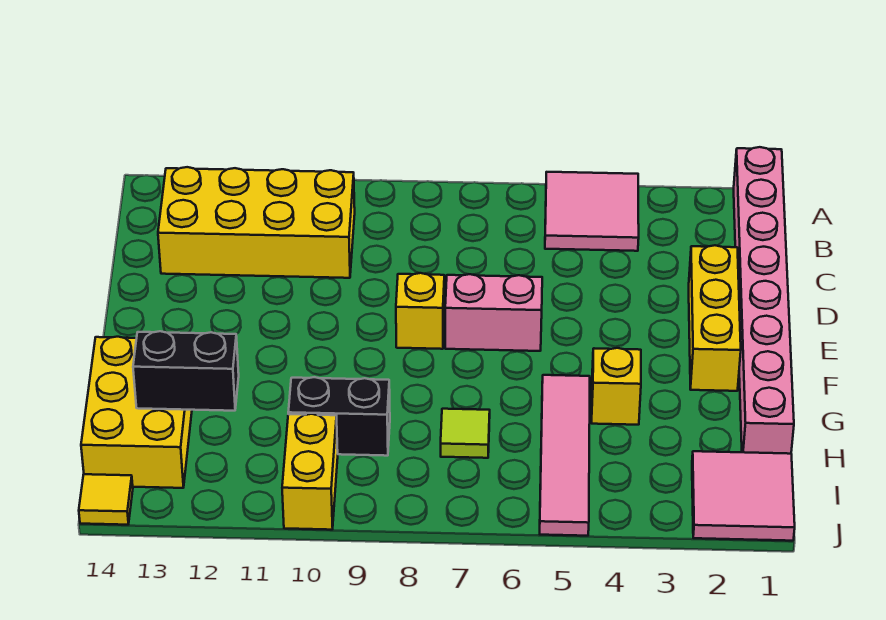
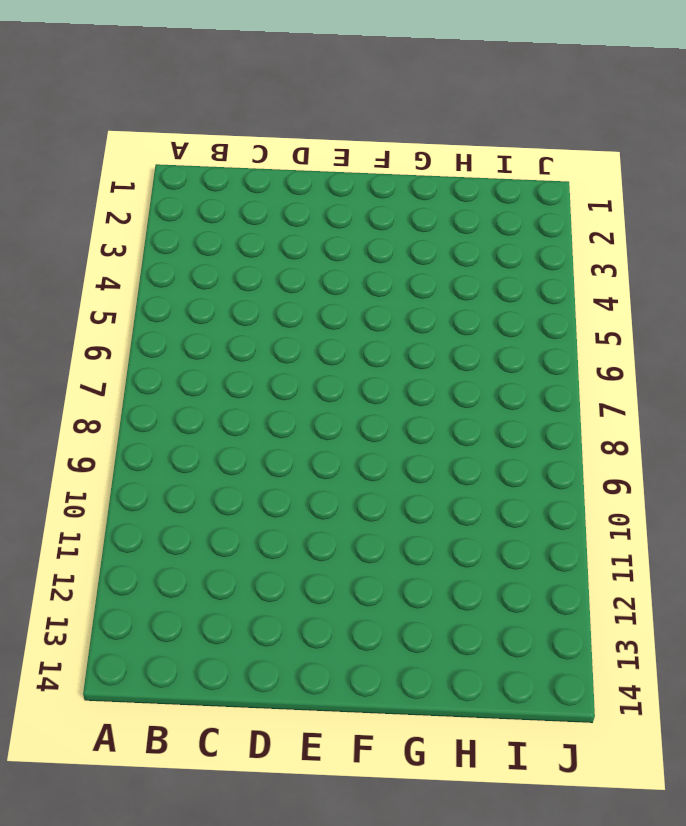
none -> pink 1x8 brick [734,147,794,454]
none -> pink 2x2 tile [545,172,639,251]
none -> yellow 2x4 brick [158,167,355,278]

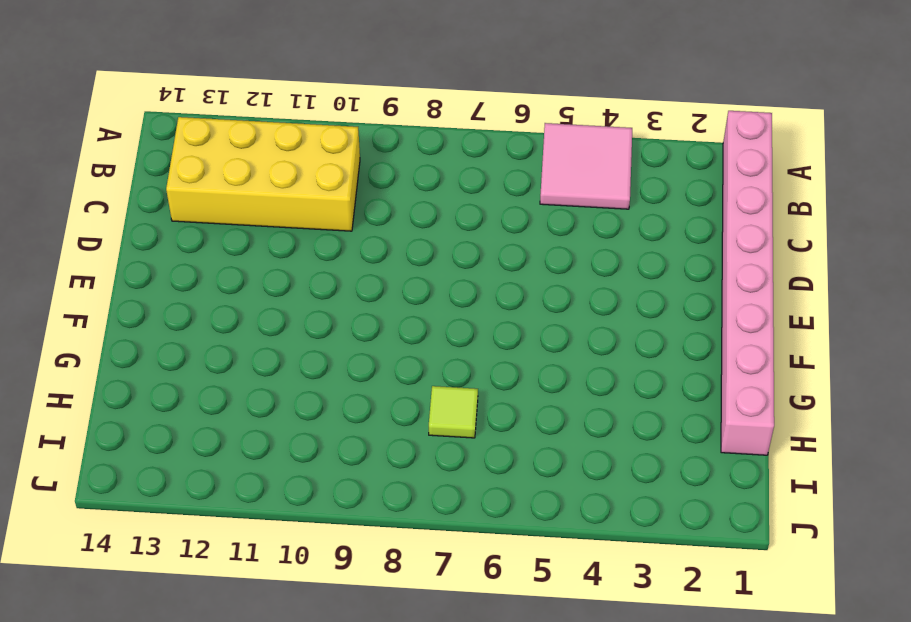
none -> yellow 1x3 brick [689,245,741,391]
none -> pink 1x2 brick [445,274,542,351]
none -> yellow 1x1 brick [396,273,444,349]

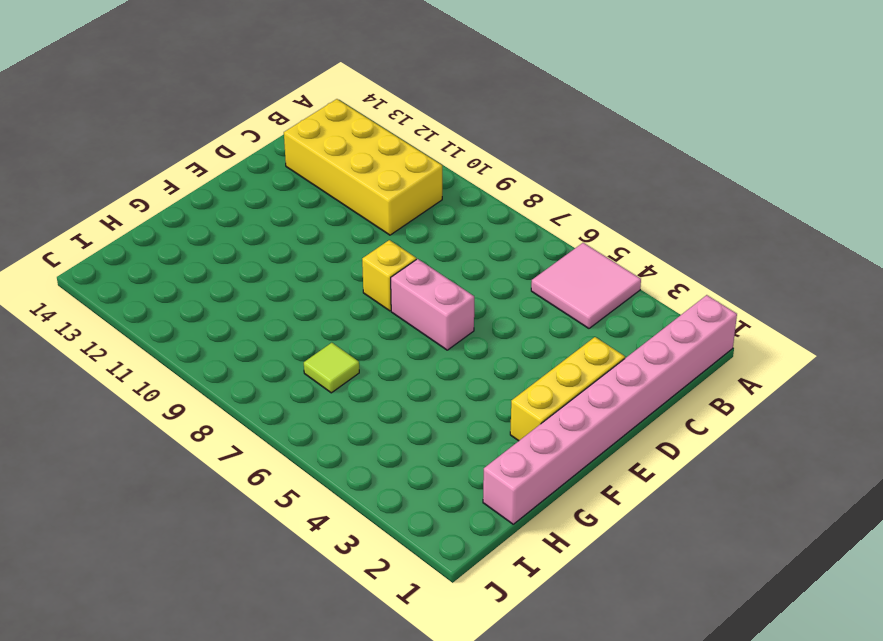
none -> yellow 1x1 brick [591,348,641,425]
none -> pink 1x4 tile [540,375,590,536]
none -> yellow 2x3 brick [81,337,192,488]

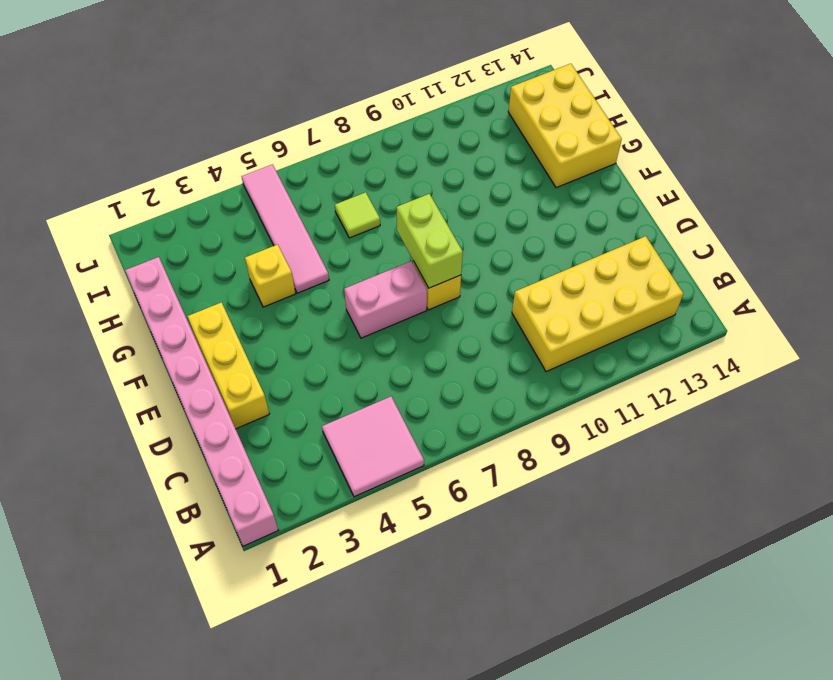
lime 1x2 brick [397,194,463,288] -> none
none -> black 1x2 brick [288,377,390,456]
none -> pink 2x2 tile [692,451,795,541]
none -> yellow 1x2 brick [282,414,338,530]

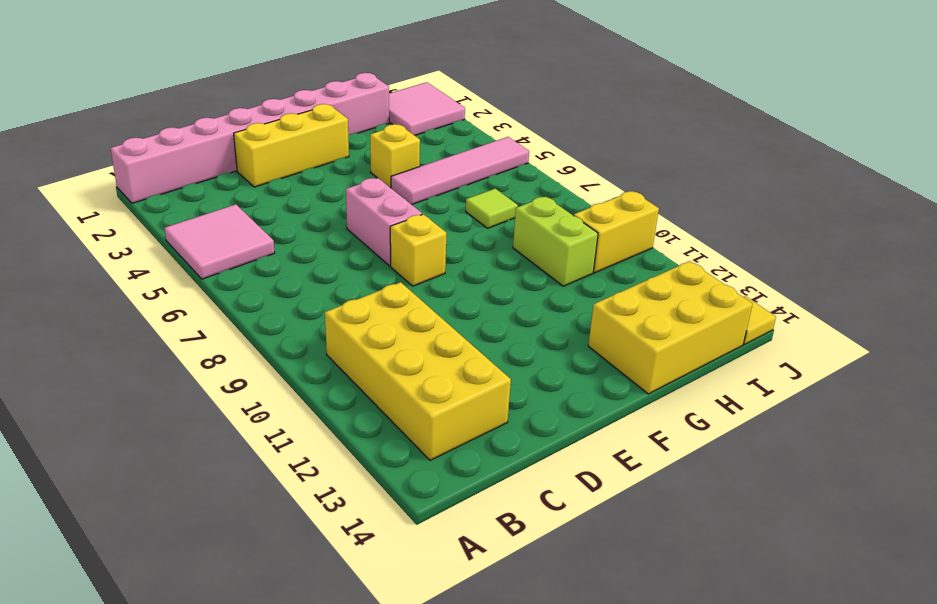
lime 1x2 brick [513,197,598,286] -> black 1x2 brick [288,377,390,456]
none -> black 1x2 brick [133,331,239,411]

